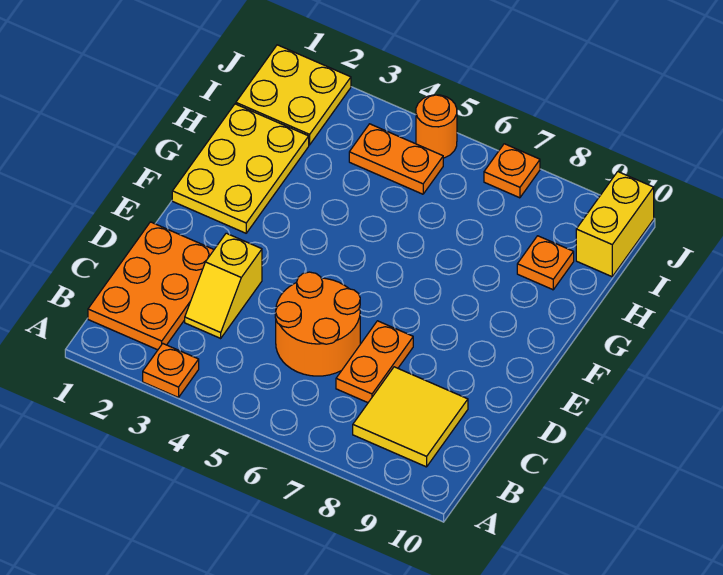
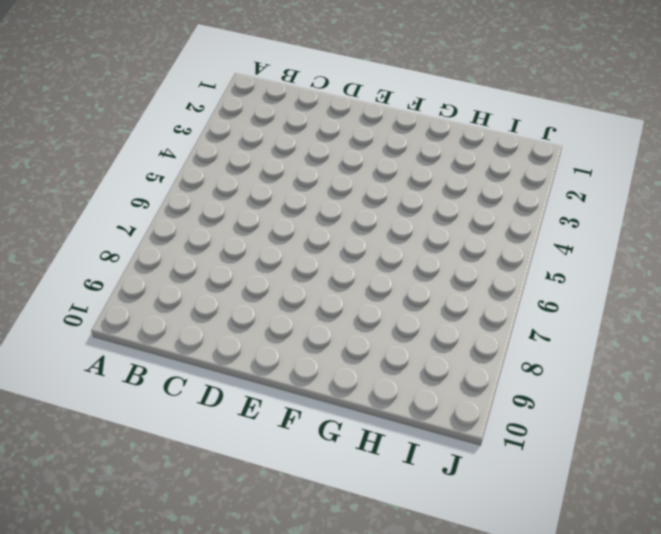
none -> orange 1x1 plate [143,344,199,398]
none -> orange 2x3 plate [88,222,214,350]
none -> yellow 2x2 tile [353,367,468,467]

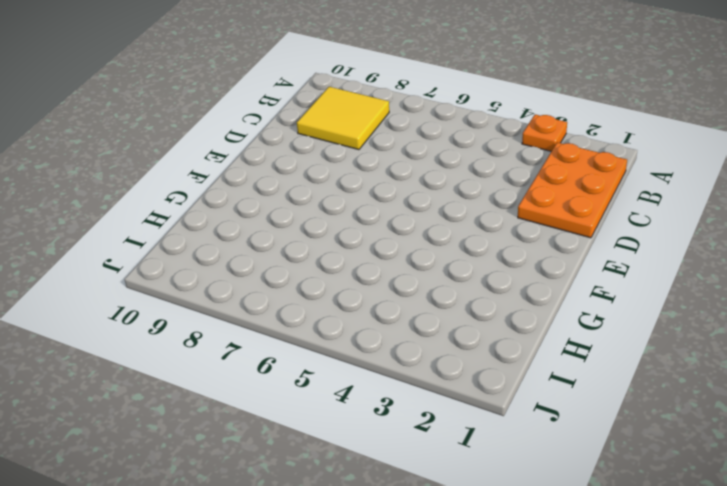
none -> yellow 1x2 slope [185,233,262,338]
none -> orange 2x2 round brick [275,272,360,376]
none -> orange 1x2 plate [336,321,413,403]

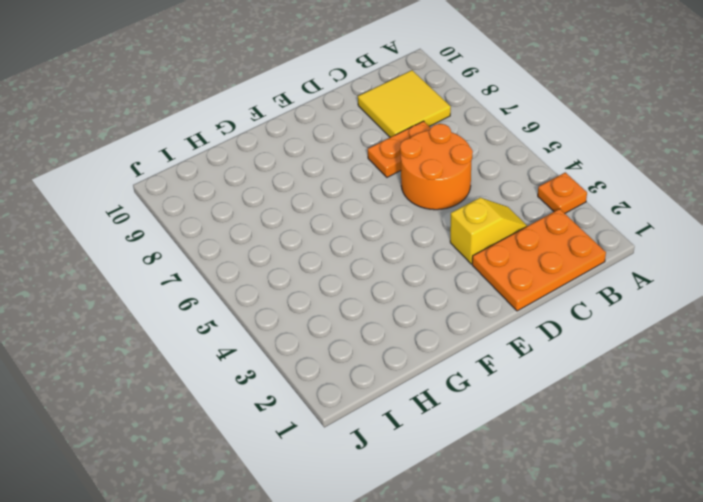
none -> yellow 2x3 plate [172,104,309,233]
none -> orange 1x1 plate [517,236,574,290]
none -> yellow 2x2 plate [236,45,351,145]

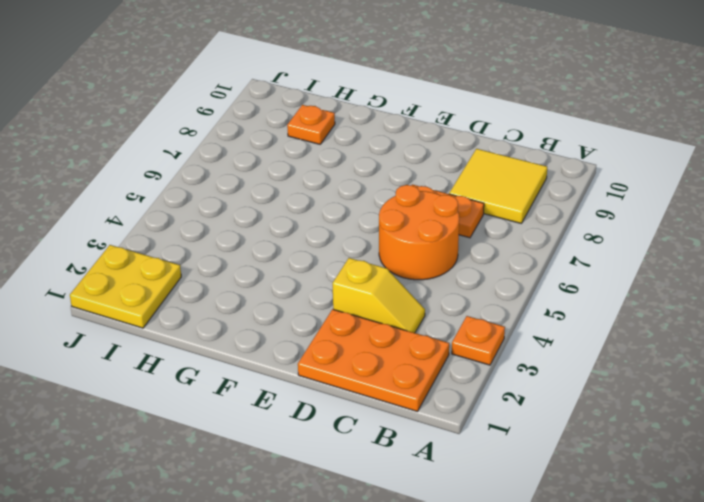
none -> yellow 2x3 plate [172,104,309,233]
none -> orange 1x2 plate [349,124,443,194]
none -> yellow 1x2 brick [576,172,654,277]

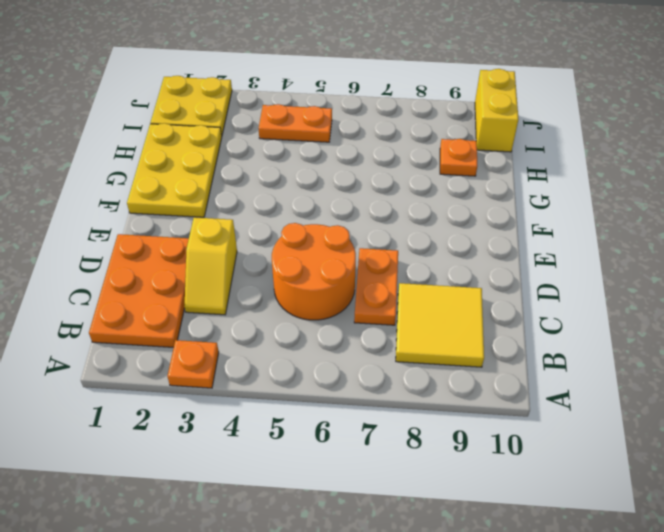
none -> orange 1x1 round brick [416,95,457,158]
none -> orange 1x1 plate [484,144,540,198]

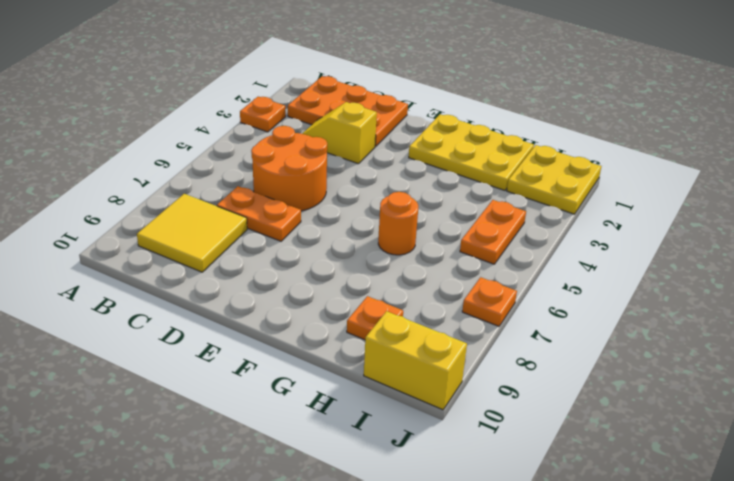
orange 1x1 round brick [378,192,418,255] -> orange 1x1 round brick moved to [416,95,457,158]

